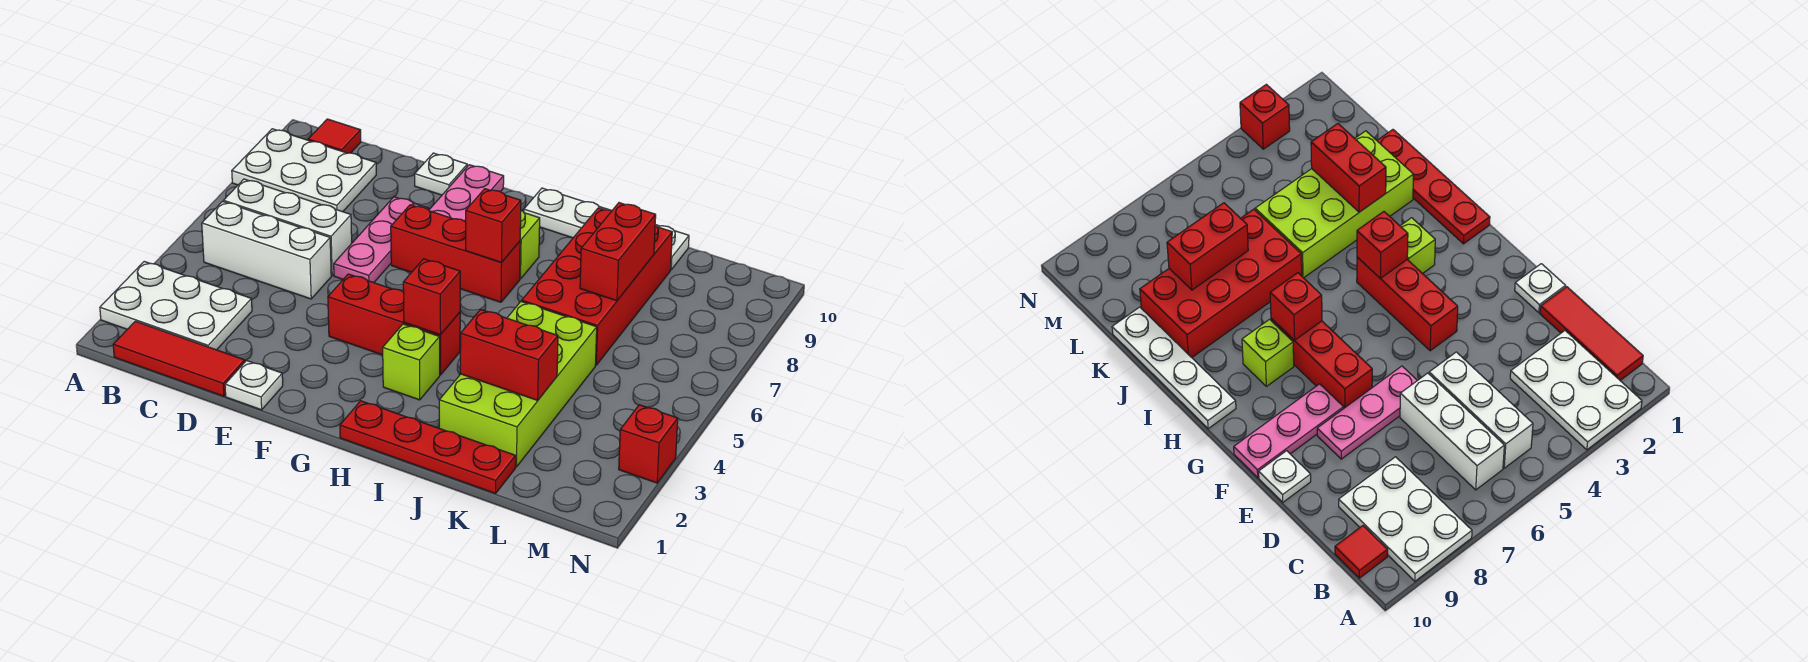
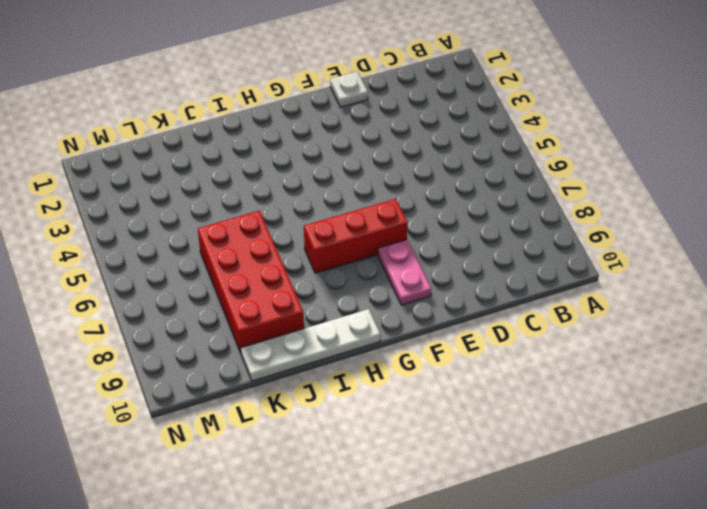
pink 1x2 plate [378,240,431,305] -> pink 1x3 plate [429,165,504,222]
none -> white 2x3 plate [100,262,252,350]
none -> white 2x3 plate [232,129,376,212]
none -> red 1x3 tile [113,321,245,396]

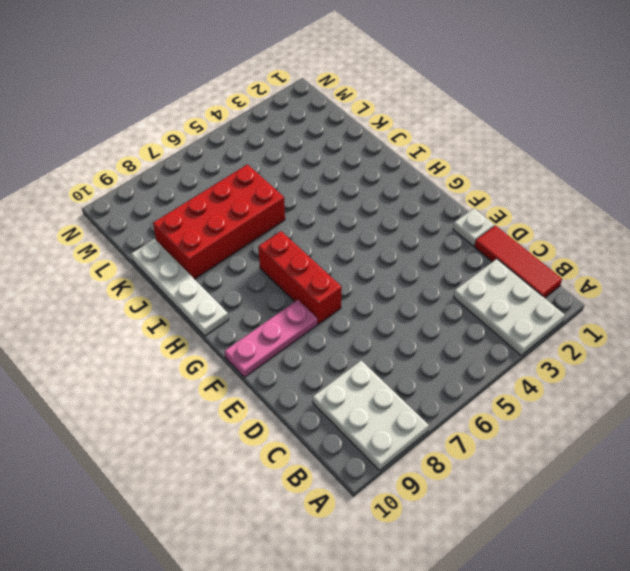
none -> white 1x3 brick [202,201,331,299]
none -> white 1x3 brick [224,179,352,276]
none -> red 1x1 tile [308,119,361,153]

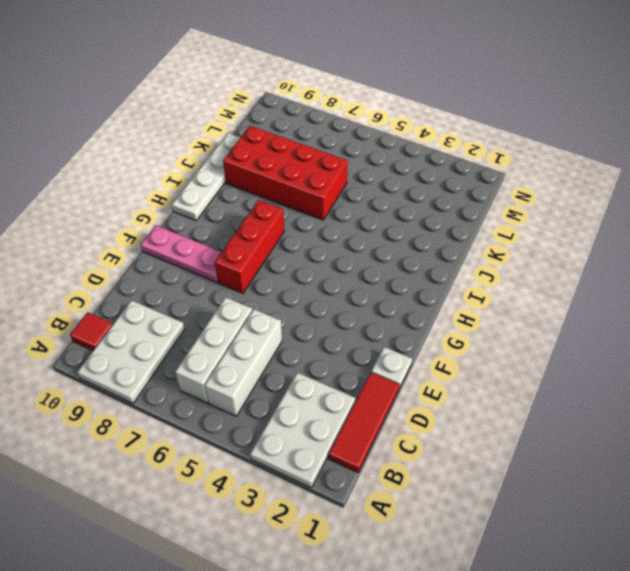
none -> pink 1x3 plate [334,197,428,283]
none -> white 1x1 plate [415,153,467,195]
none -> red 1x3 brick [328,274,460,375]

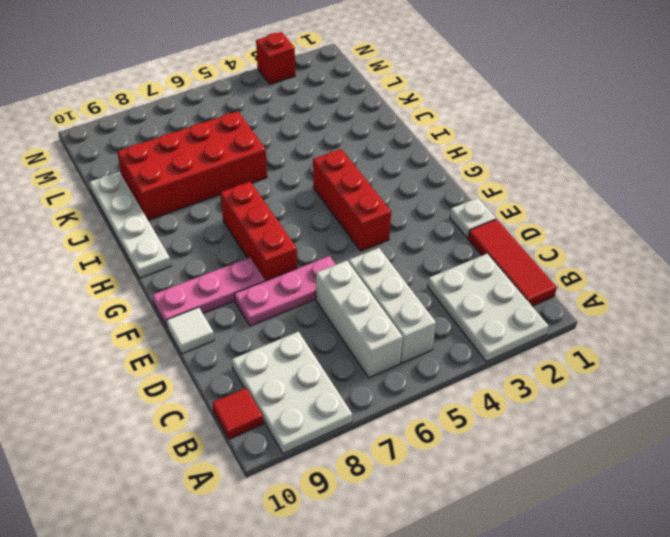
white 1x1 tile [166,307,214,354] -> white 1x1 plate [415,153,467,195]
none -> red 1x4 plate [340,401,516,493]
none -> lime 1x1 brick [383,324,440,400]
none -> lime 1x1 brick [520,211,540,279]

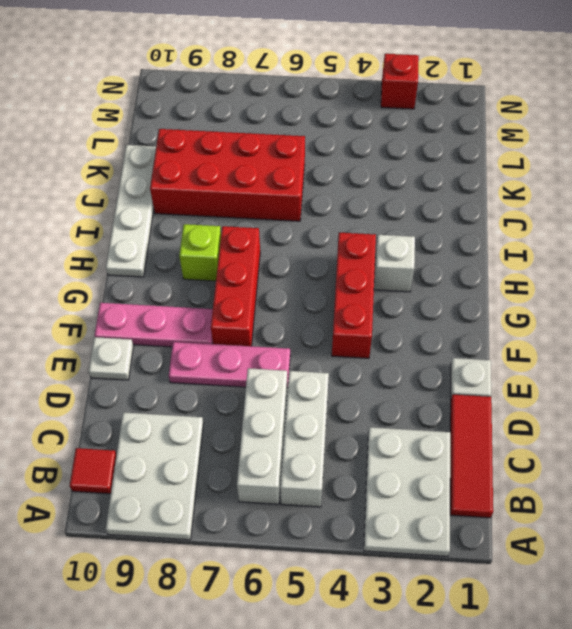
white 1x1 brick [374,235,415,292] -> lime 1x1 brick [383,324,440,400]
none -> red 1x4 plate [340,401,516,493]
none -> lime 2x4 brick [439,301,597,467]
none -> red 1x1 brick [403,259,460,335]

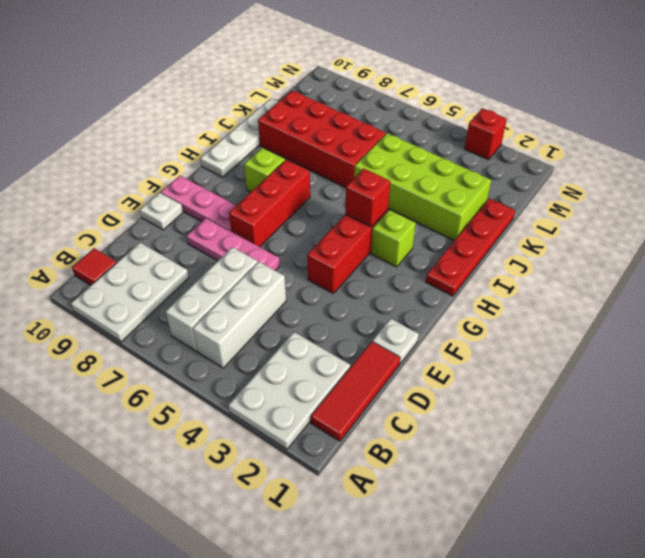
none -> red 1x1 brick [466,189,521,262]
none -> red 1x2 brick [460,309,558,400]
none -> red 1x2 brick [580,203,656,301]

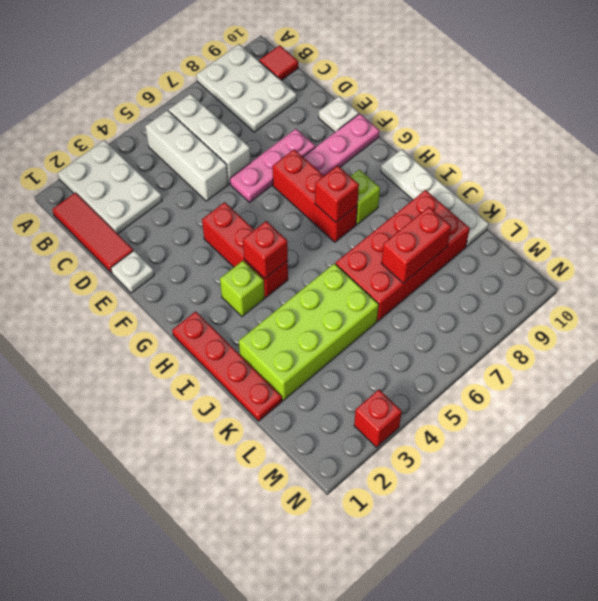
none -> red 1x2 brick [460,309,558,400]

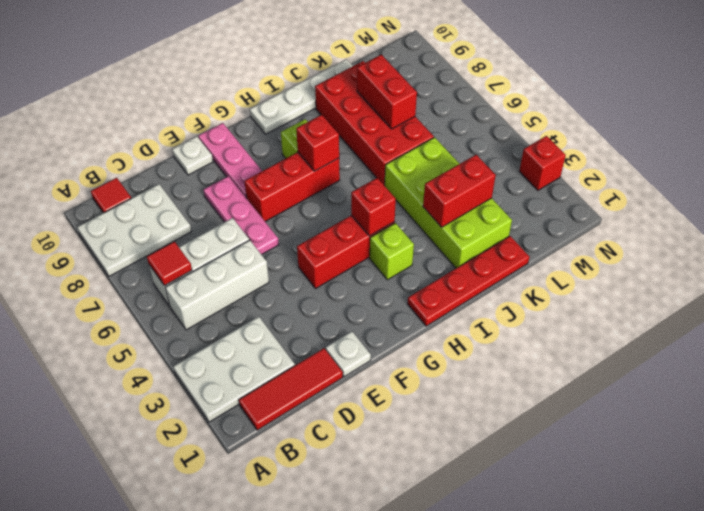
red 1x1 tile [147,241,192,286] -> none

